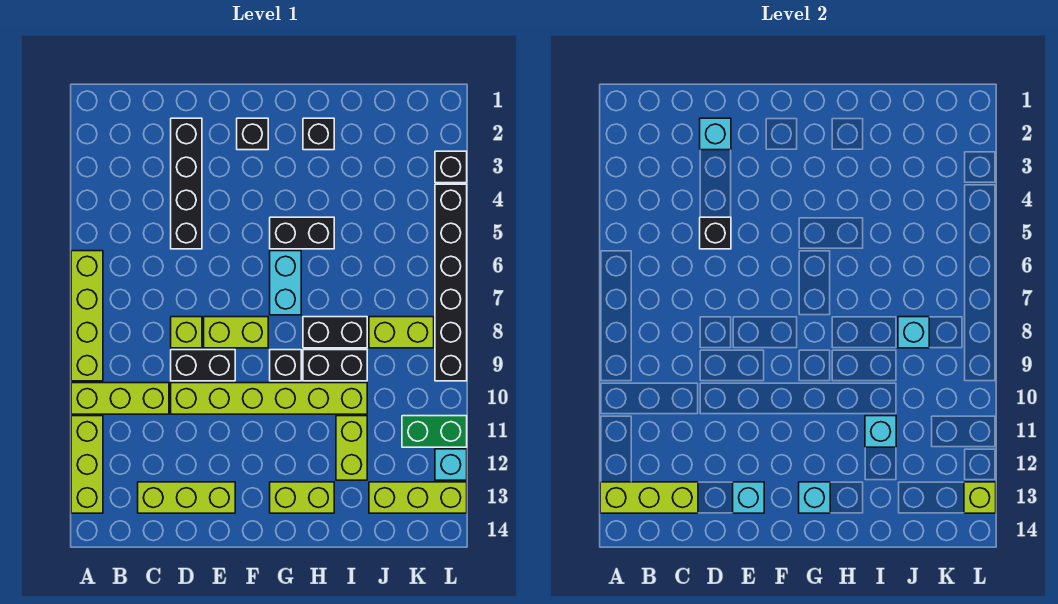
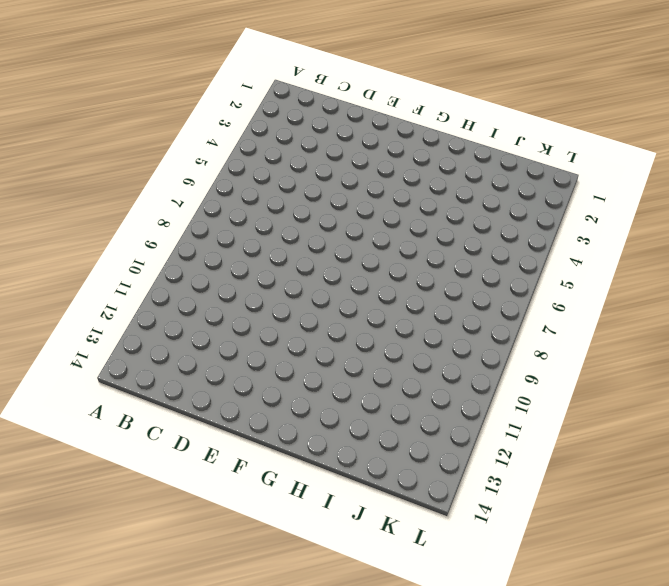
none -> lime 1x4 brick [71,251,103,381]
none -> lime 1x3 brick [71,383,169,414]
none -> lime 1x3 brick [71,416,103,513]
none -> lime 1x3 brick [138,482,235,513]

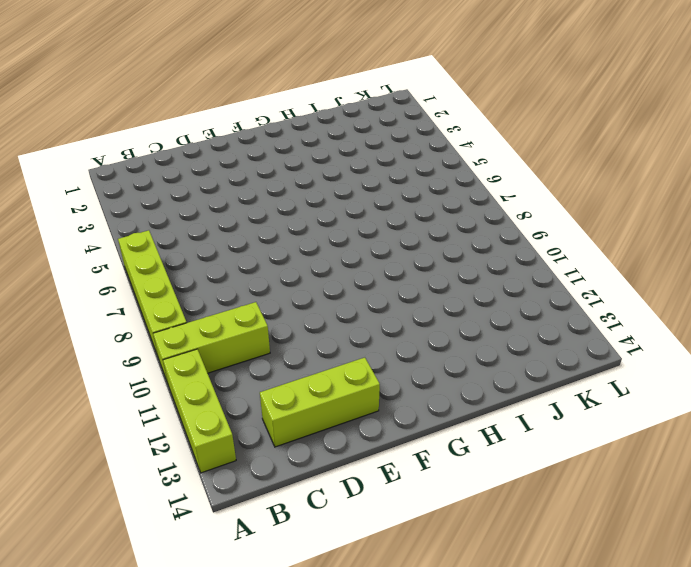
none -> black 1x4 brick [171,118,202,249]
none -> lime 1x1 brick [171,317,202,348]
none -> black 1x2 brick [171,350,235,381]
none -> lime 1x6 brick [171,383,367,414]

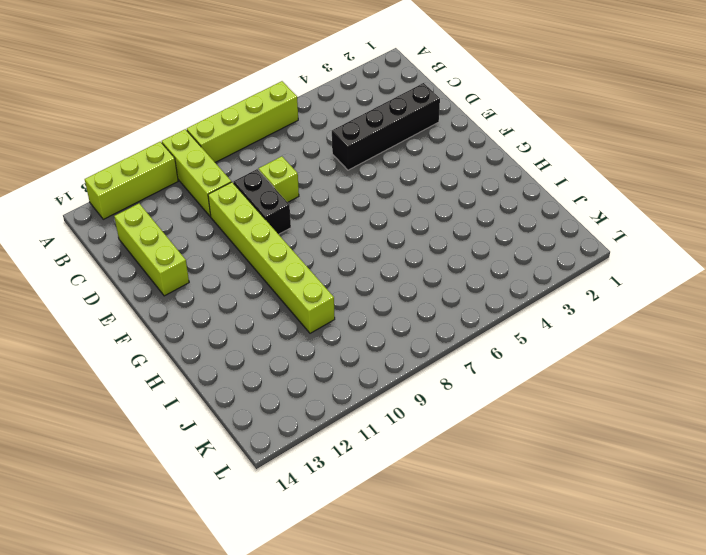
none -> lime 1x2 brick [204,317,268,348]
none -> black 1x1 brick [237,118,268,150]
none -> black 1x2 brick [270,217,334,249]
none -> cyan 1x2 brick [270,251,301,315]

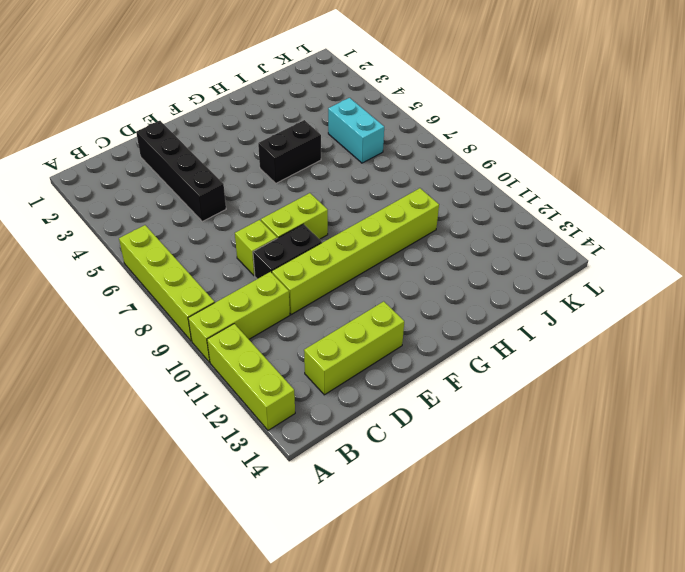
cyan 1x2 brick [328,98,384,163] -> cyan 1x2 brick moved to [270,251,301,315]
none -> black 1x1 brick [237,118,268,150]
none -> black 1x1 brick [270,350,301,381]
none -> lime 1x2 brick [270,482,334,513]
none -> black 1x1 brick [303,118,334,150]

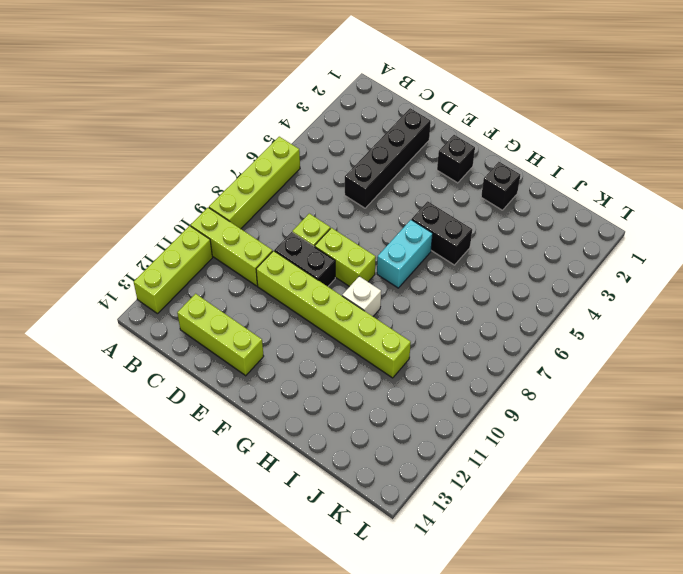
white 1x1 brick [342,276,381,316] -> black 1x1 brick [270,350,301,381]
none -> lime 1x2 brick [270,482,334,513]
none -> black 1x2 brick [303,317,367,348]
none -> black 1x2 brick [303,350,367,381]
none -> lime 1x2 brick [336,416,367,480]

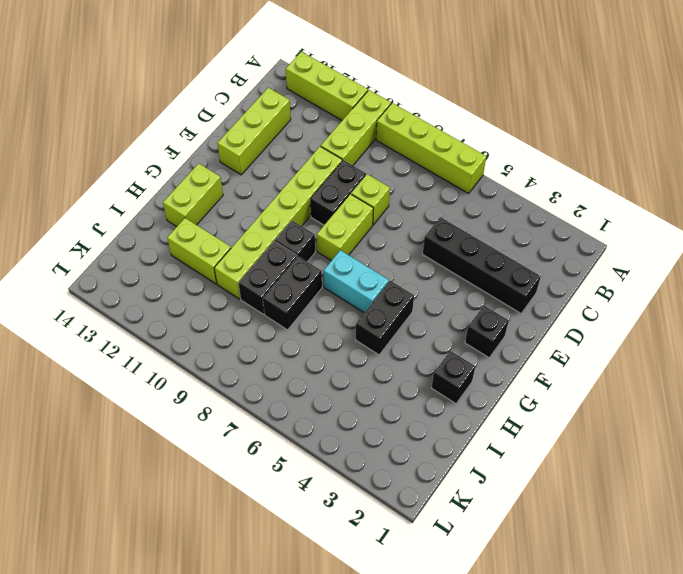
none -> lime 1x2 brick [369,317,434,348]
none -> lime 1x3 brick [369,482,467,513]
none -> green 1x2 brick [402,416,467,447]
none -> black 1x1 brick [435,151,467,183]

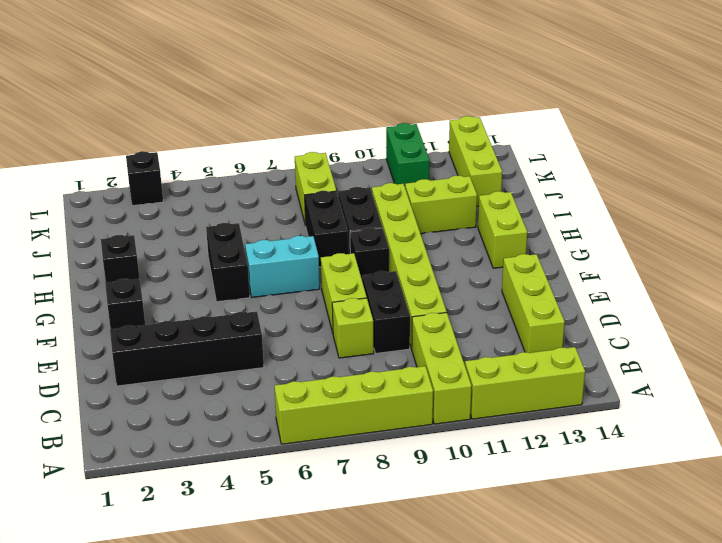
none -> black 1x6 brick [435,184,467,381]
none -> cyan 1x1 brick [435,449,467,480]
none -> lime 1x3 brick [600,482,698,513]
none -> cyan 1x1 brick [700,118,731,150]

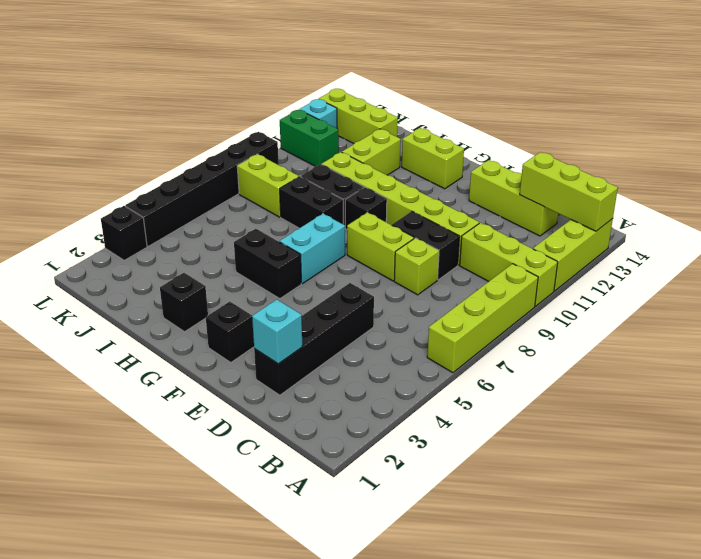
none -> black 1x1 brick [700,217,731,249]
none -> cyan 1x1 brick [733,482,764,513]
none -> cyan 1x1 brick [799,482,830,513]
none -> cyan 1x1 brick [865,416,896,447]

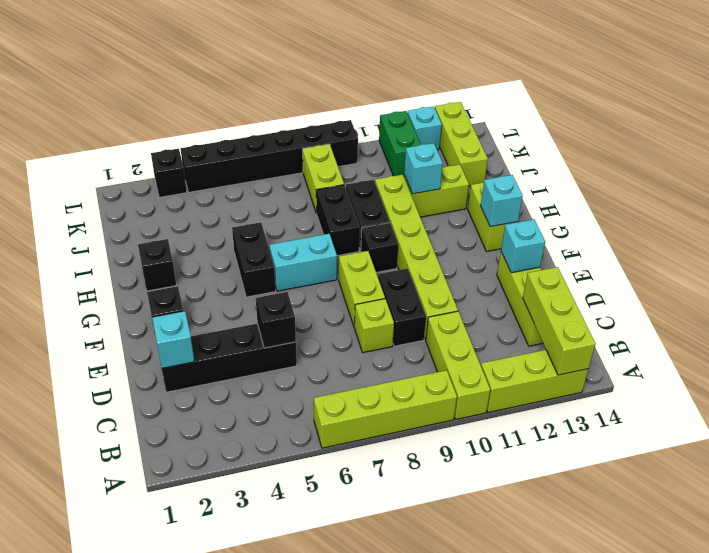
none -> cyan 1x1 brick [898,317,929,348]
none -> lime 1x1 brick [964,482,996,513]

